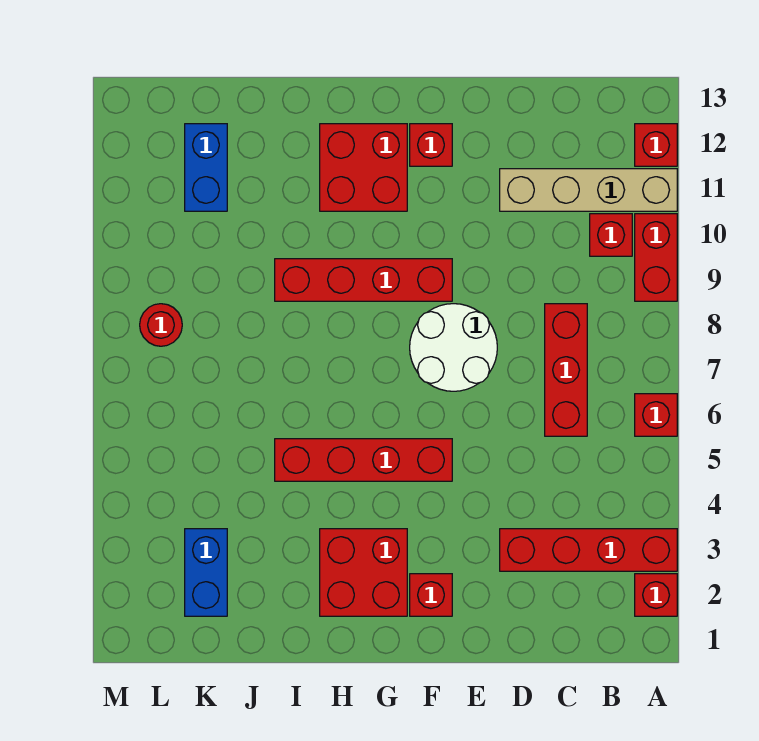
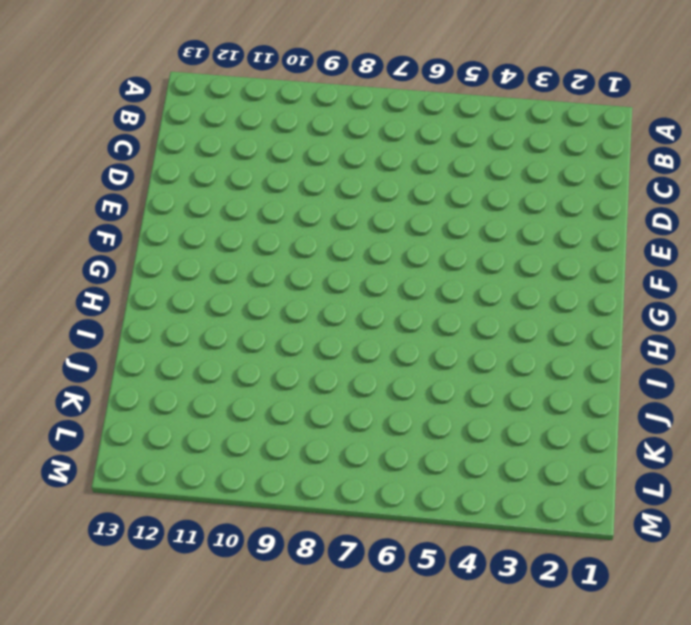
none -> red 1x1 brick [635,574,677,616]
none -> red 1x4 brick [500,529,677,571]
none -> red 1x1 brick [635,394,677,436]

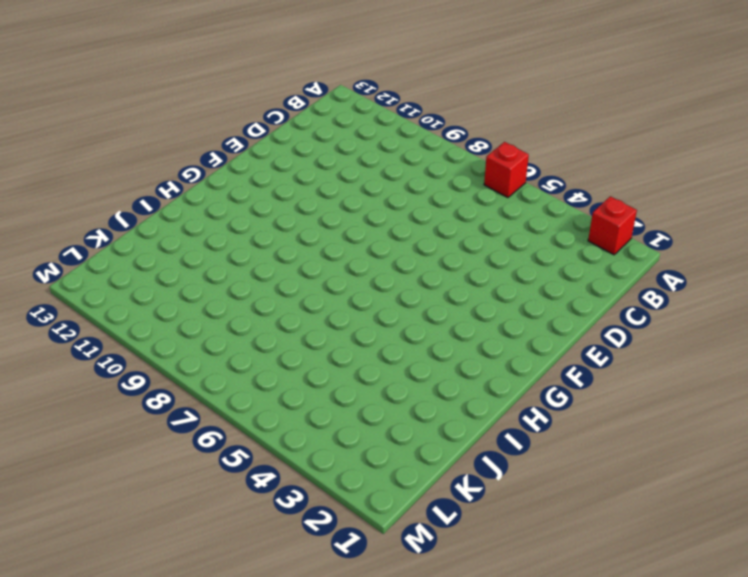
none -> red 1x4 brick [500,529,677,571]
none -> red 1x2 brick [635,214,677,301]
none -> tan 1x4 brick [500,169,677,211]

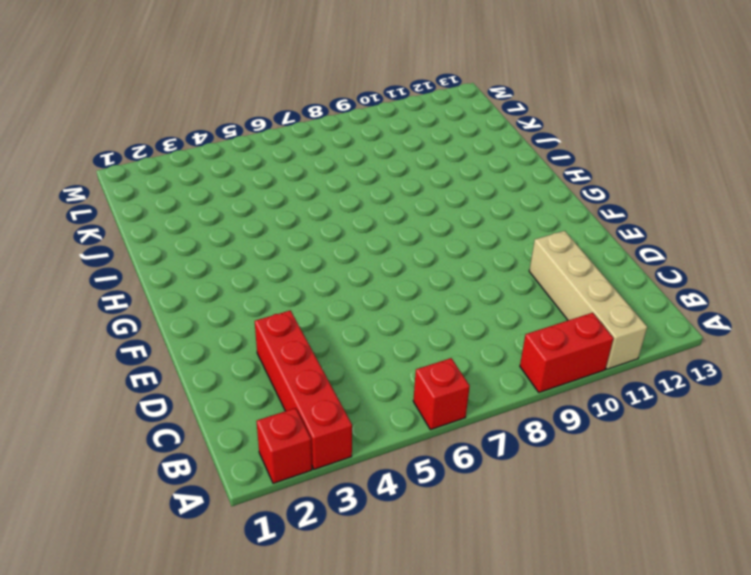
none -> red 1x1 brick [635,124,677,166]
none -> red 1x1 brick [590,214,632,256]
none -> red 1x3 brick [545,304,587,436]

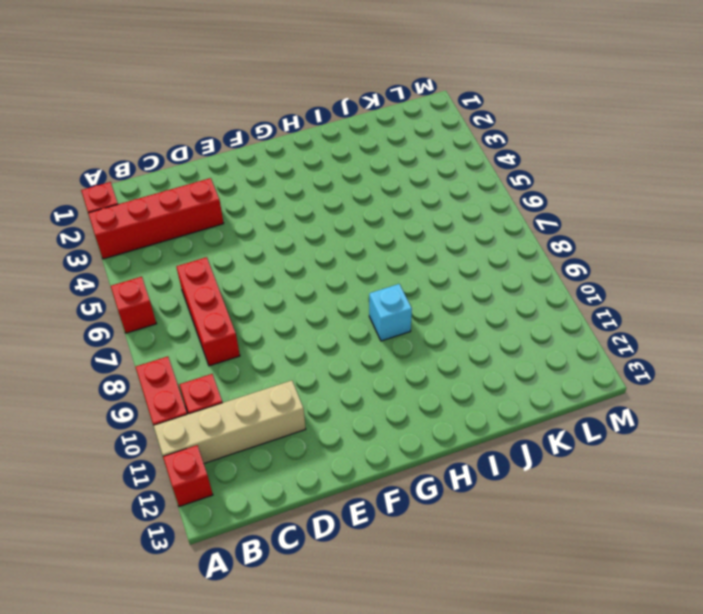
cyan 1x1 brick [369,284,412,341] -> red 1x4 brick [275,259,452,301]
none -> white 2x2 round brick [410,304,497,391]
none -> red 1x1 brick [410,574,452,616]
none -> red 1x4 brick [275,439,452,481]

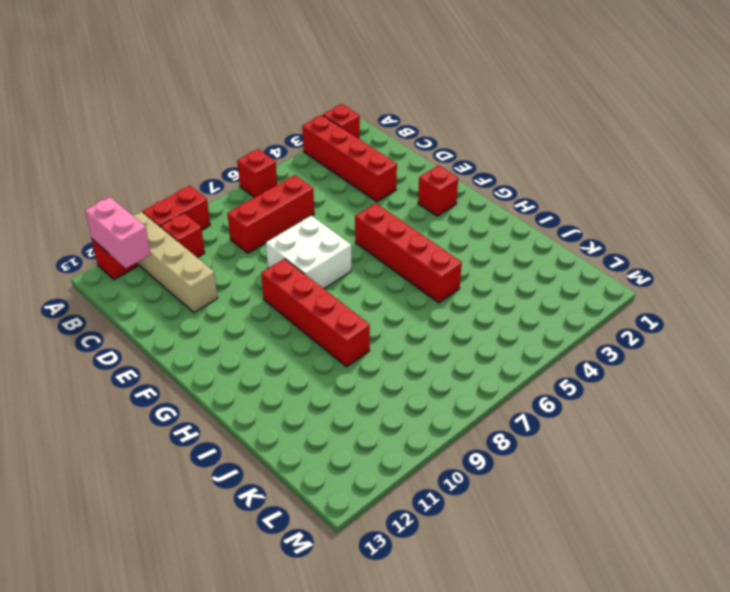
pink 1x2 brick [85,197,151,268] -> none
white 2x2 brick [266,216,351,289] -> white 2x2 round brick [410,304,497,391]
none -> red 1x1 brick [410,124,452,166]
none -> red 2x2 brick [320,529,407,616]
none -> red 2x2 brick [320,124,407,211]

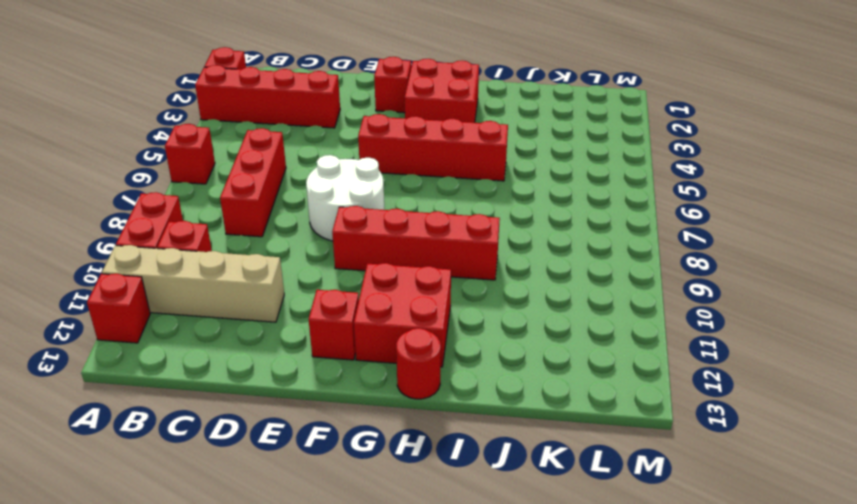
red 1x1 round brick [396,328,441,399] -> red 1x1 round brick moved to [140,304,182,346]
none -> blue 1x2 brick [185,529,227,616]
none -> blue 1x2 brick [185,124,227,211]

